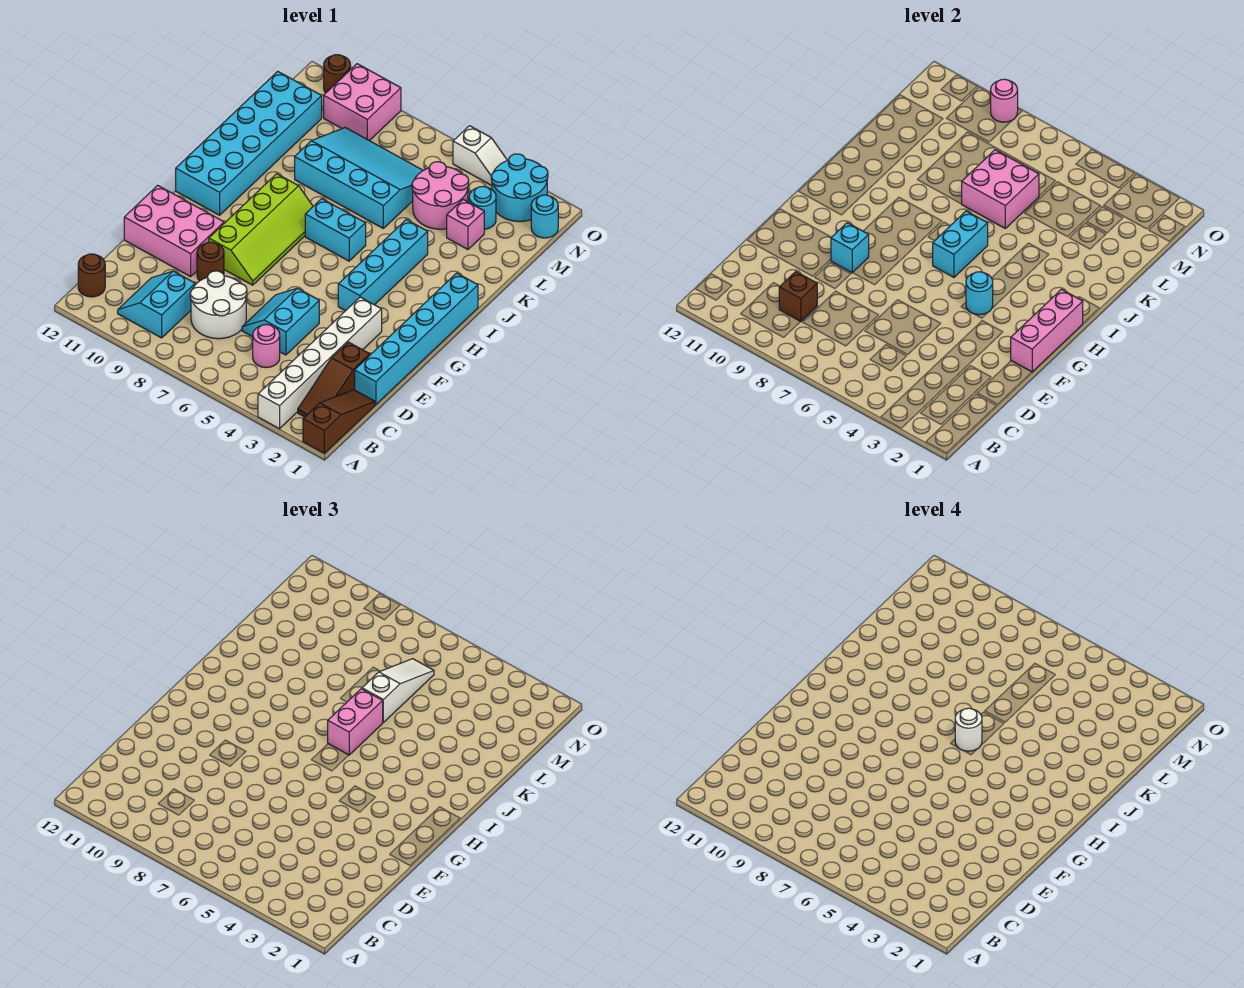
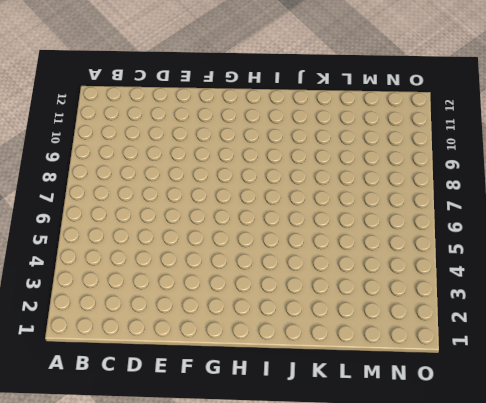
none -> brown 1x3 slope [303,390,375,453]
none -> white 1x6 brick [258,297,382,429]
none -> brown 1x3 slope [298,342,370,417]
none -> cyan 2x2 slope [118,271,195,338]

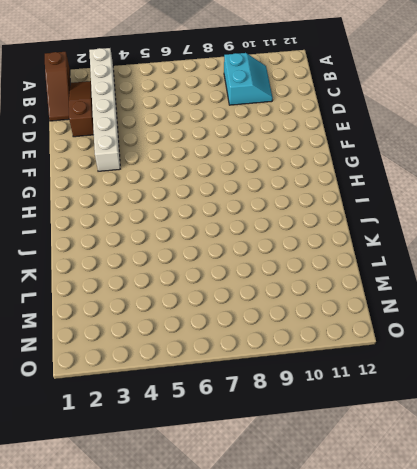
none -> brown 1x1 round brick [78,254,105,297]
none -> pink 1x1 round brick [253,325,280,368]
none -> white 2x2 round brick [190,271,247,339]
none -> cyan 1x6 brick [355,273,478,405]

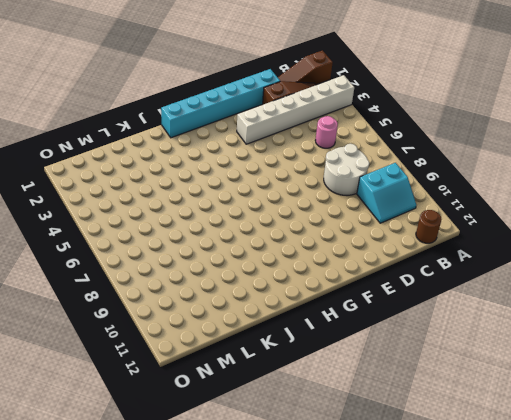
none -> cyan 2x2 slope [242,288,319,355]
none -> brown 1x1 round brick [197,242,224,281]
none -> pink 2x3 brick [124,185,224,277]
none -> lime 2x4 slope [209,174,313,285]

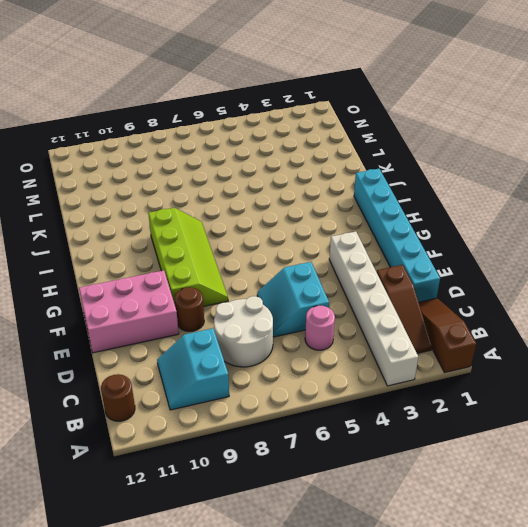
none -> cyan 1x4 brick [338,220,428,311]
none -> cyan 2x6 brick [176,71,322,215]
none -> cyan 1x2 brick [305,199,366,261]
none -> cyan 3x4 slope [295,128,423,228]

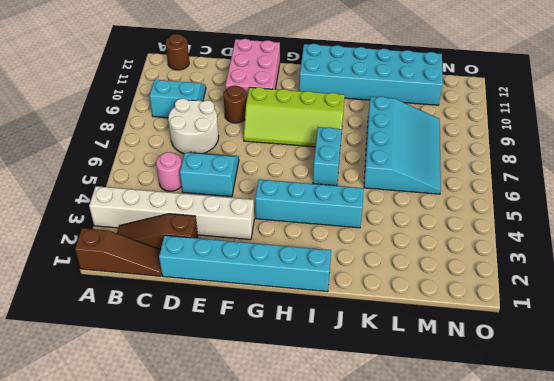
none -> pink 1x1 brick [447,200,484,249]
none -> pink 2x2 round brick [412,162,469,229]
none -> cyan 1x1 round brick [469,186,496,229]
none -> cyan 1x1 round brick [531,195,558,238]

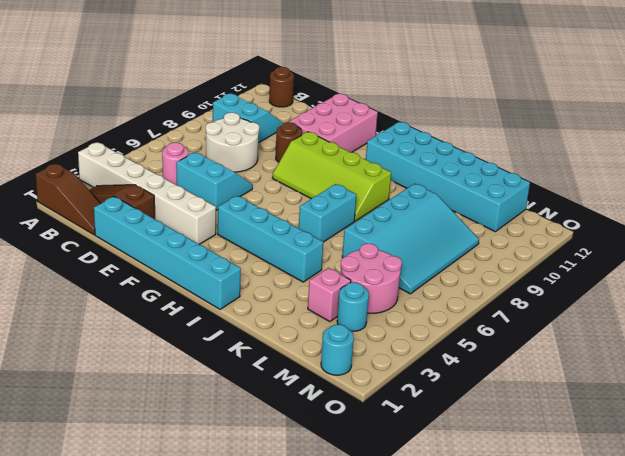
none -> cyan 2x2 round brick [491,154,548,222]
none -> pink 2x2 brick [324,64,401,141]
none -> white 1x2 slope [453,126,507,185]
none -> brown 1x1 round brick [324,55,351,93]

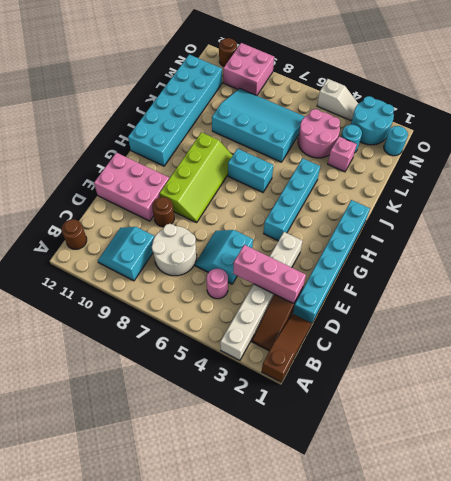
pink 1x3 brick [233,245,306,304] -> pink 1x3 brick turned to [1011,289,1083,372]
none -> brown 1x1 brick [779,272,817,322]
none -> cyan 1x1 brick [831,223,869,273]
none -> cyan 1x1 round brick [966,272,993,315]
none -> cyan 1x2 brick [933,211,988,277]

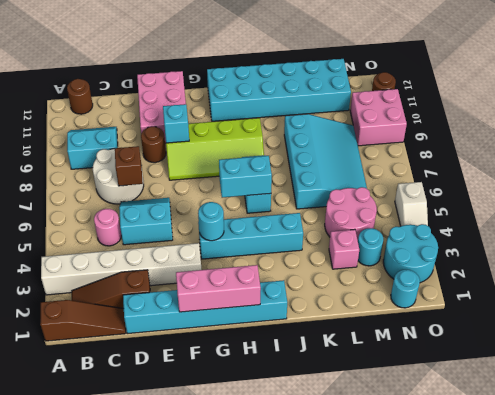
brown 1x1 brick [115,146,143,186] -> brown 1x1 brick moved to [779,272,817,322]
none -> pink 2x2 brick [962,150,1039,228]
none -> pink 1x1 round brick [991,79,1018,122]
none -> pink 1x2 brick [328,689,383,755]
none -> white 1x3 slope [362,659,434,722]

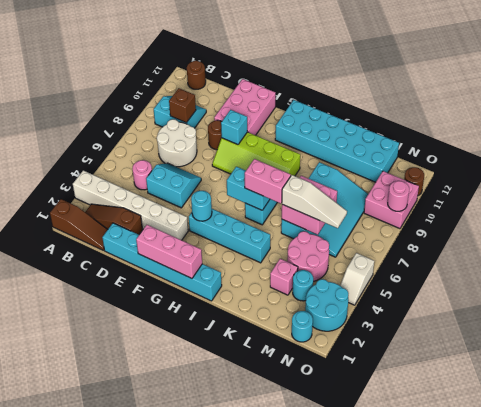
none -> white 1x1 round brick [955,708,982,751]

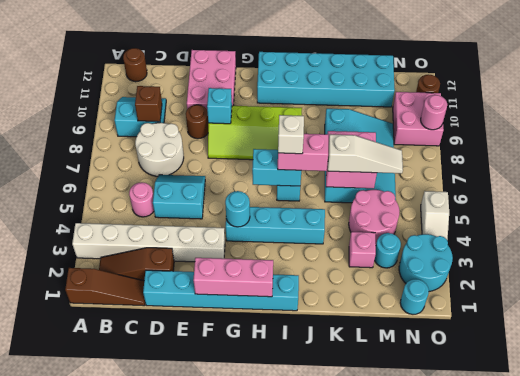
white 1x1 brick [278,115,304,154] -> white 1x1 round brick [955,708,982,751]

